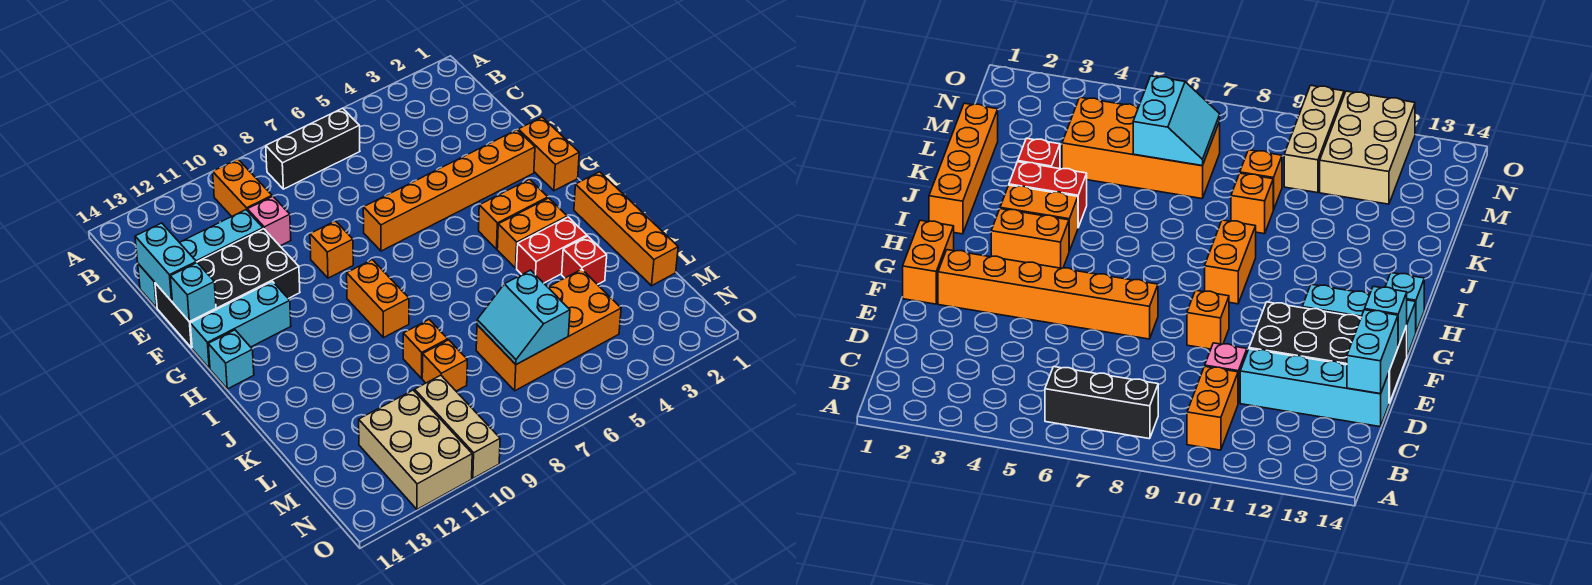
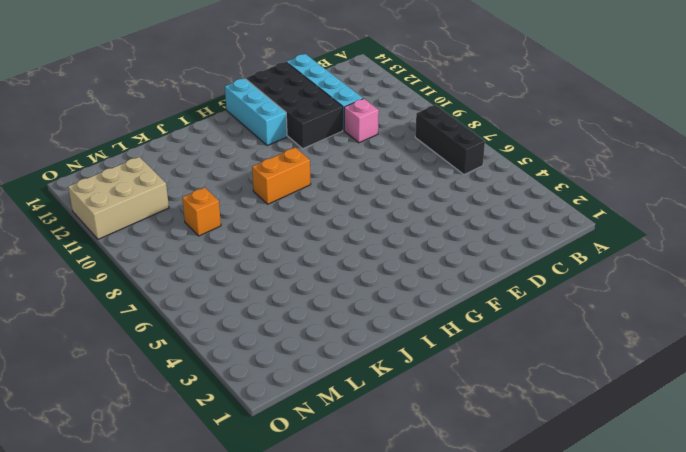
none -> orange 1x2 brick [213,159,272,216]
none -> orange 1x2 brick [518,117,579,191]
none -> orange 1x6 brick [363,130,535,251]

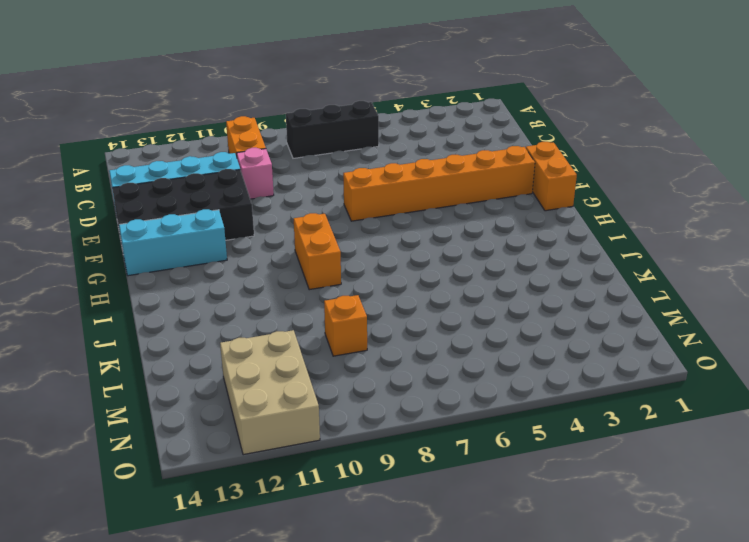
none -> orange 1x1 brick [310,221,353,278]
none -> orange 1x2 brick [479,179,548,249]
none -> cyan 1x1 brick [208,330,254,389]

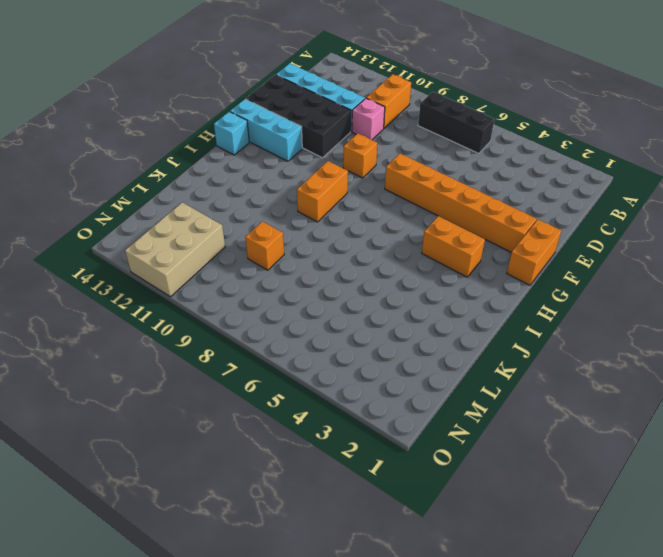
none -> orange 1x4 brick [574,172,678,286]
none -> orange 1x2 brick [497,198,567,268]
none -> red 1x2 brick [517,217,587,283]

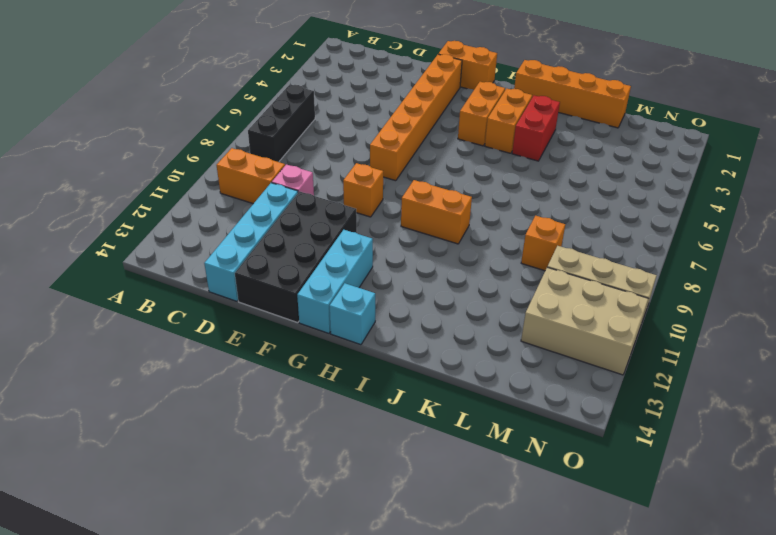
none -> red 1x1 brick [562,236,607,285]
none -> orange 1x1 brick [403,320,448,378]
none -> orange 2x4 brick [476,269,621,391]

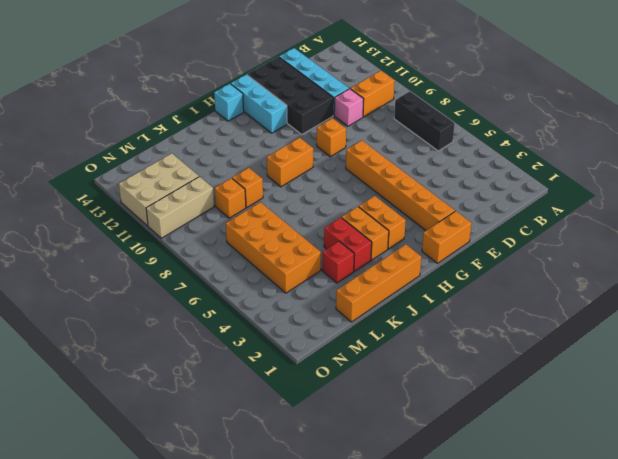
none -> cyan 1x2 brick [135,223,196,301]
none -> cyan 1x1 brick [170,263,216,322]
none -> cyan 2x2 slope [477,270,570,364]

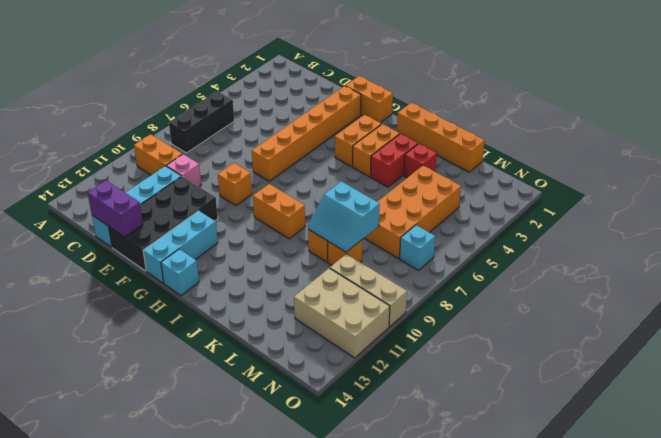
purple 1x2 brick [88,180,143,237] -> cyan 1x2 brick [135,223,196,301]
cyan 2x2 slope [308,181,380,252] -> cyan 2x2 slope moved to [477,270,570,364]
cyan 1x1 brick [400,225,435,270] -> cyan 1x1 brick moved to [170,263,216,322]

